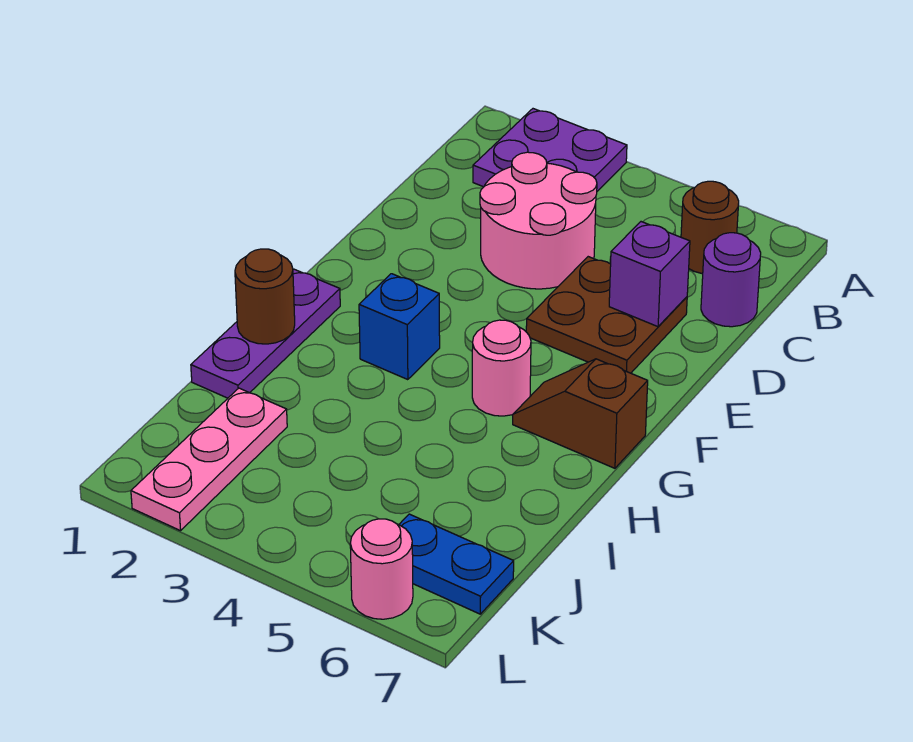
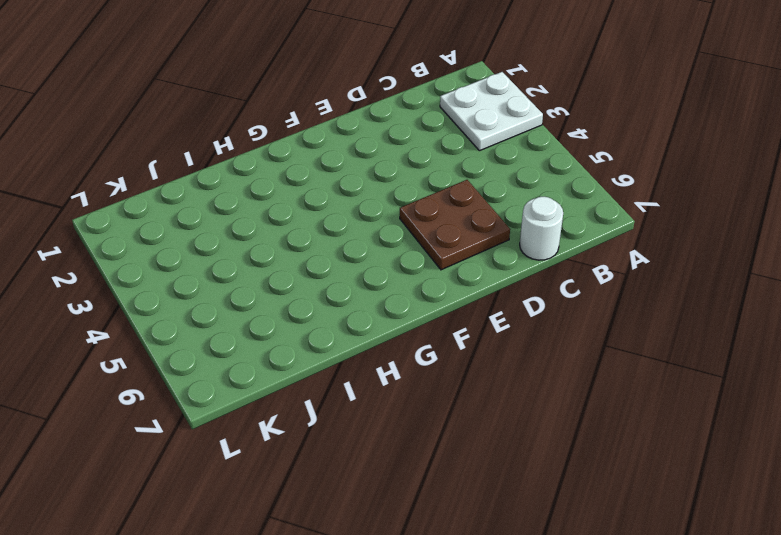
white 2x2 plate [440,72,543,151] -> purple 2x2 plate [473,109,627,191]
white 1x1 round brick [520,197,563,260] -> purple 1x1 round brick [701,233,761,327]
none -> brown 1x1 round brick [681,181,739,274]
none -> pink 2x2 round brick [480,152,597,289]
none -> purple 1x3 plate [191,269,340,398]

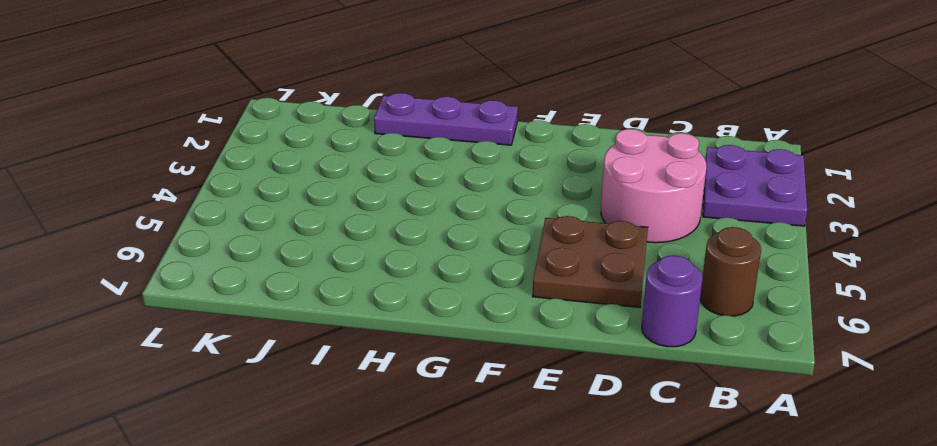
none -> blue 1x1 brick [359,274,440,380]
none -> pink 1x1 round brick [472,320,531,416]
none -> brown 1x2 slope [513,359,648,468]

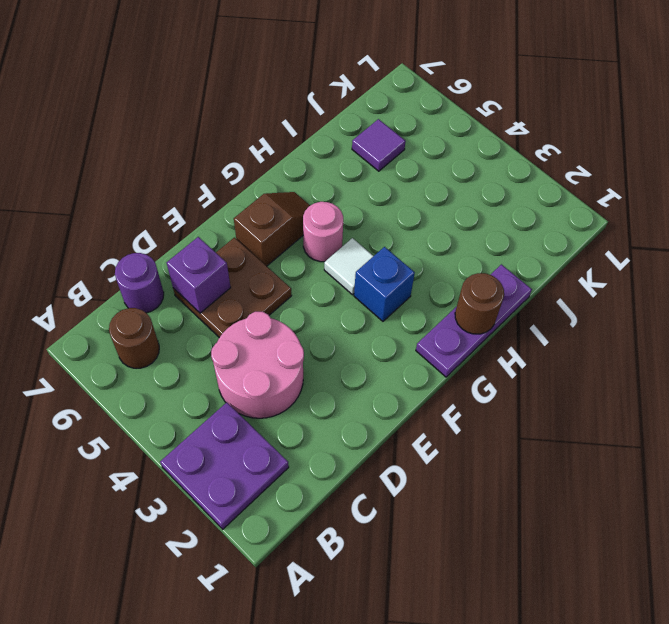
brown 1x2 slope [234,192,310,266] -> brown 1x2 slope turned to [513,359,648,468]
white 1x1 tile [324,238,373,295] -> none
purple 1x1 tile [352,119,406,171] -> none
none -> pink 1x3 plate [131,388,287,531]
none -> blue 1x2 plate [399,514,514,614]
none -> pink 1x1 round brick [350,519,413,619]

